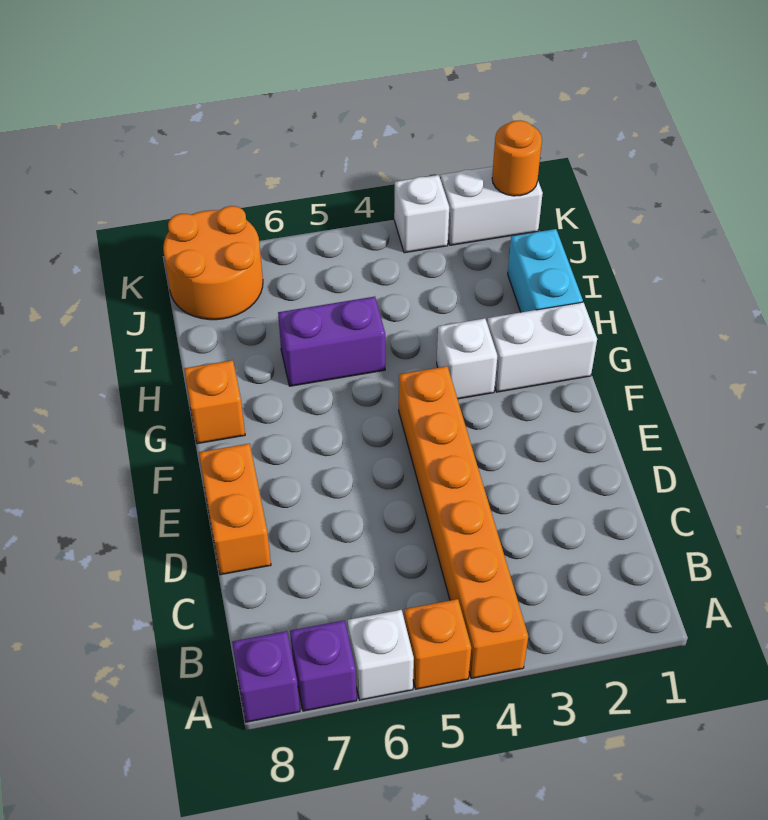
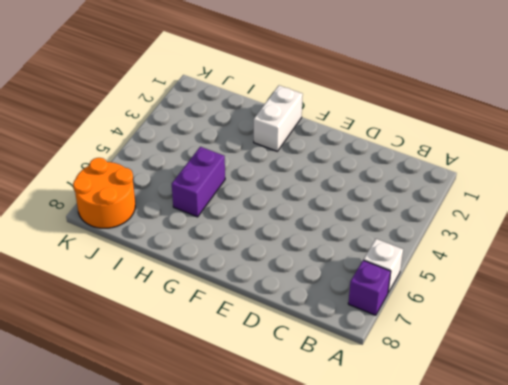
none -> orange 1x6 brick [399,366,528,678]
none -> orange 1x1 brick [404,599,471,689]
none -> purple 1x1 brick [232,631,300,722]

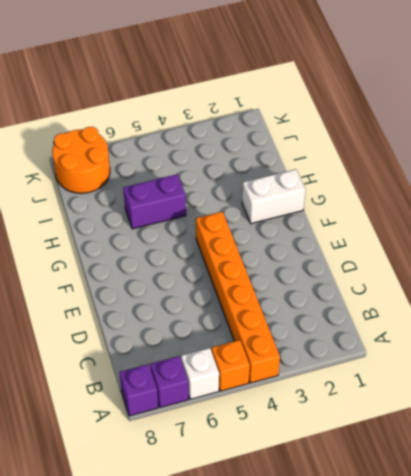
none -> orange 1x2 brick [199,444,271,575]
none -> white 1x1 brick [437,318,497,399]
none -> orange 1x1 brick [184,360,245,444]

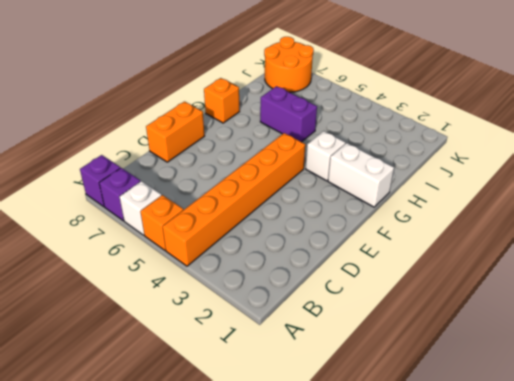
none -> cyan 1x2 brick [508,229,583,312]
none -> white 1x2 brick [441,167,543,245]
none -> white 1x1 brick [394,175,449,253]

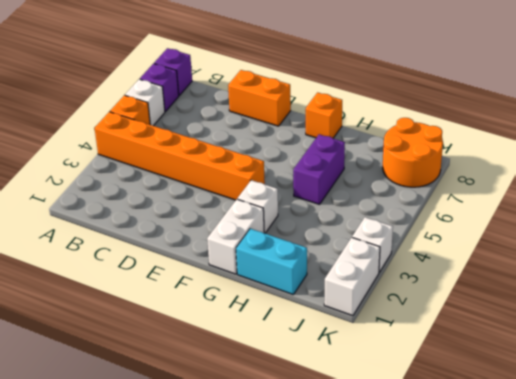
none -> orange 1x1 round brick [492,120,542,196]

